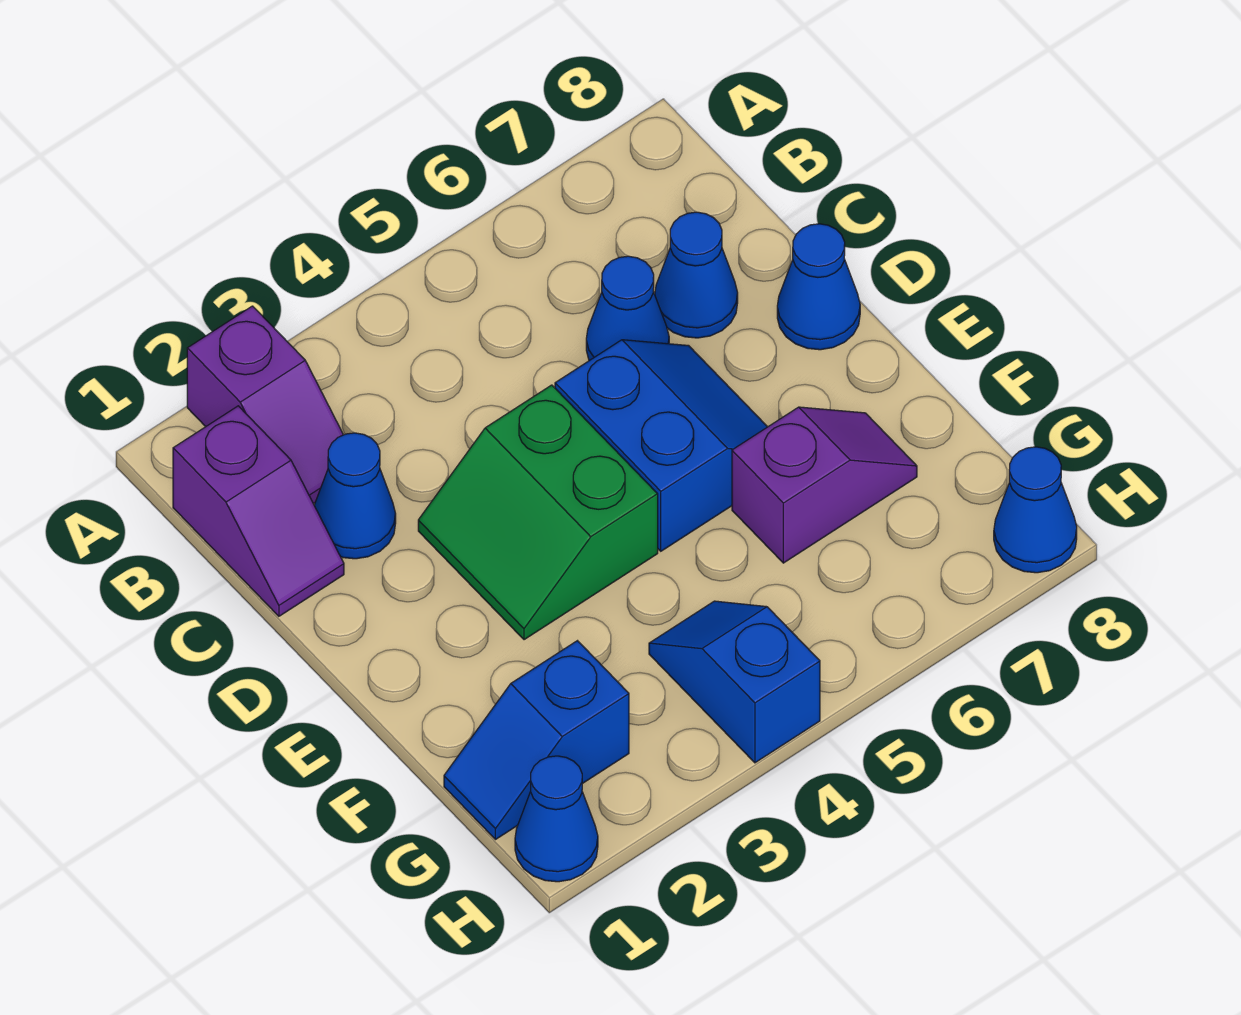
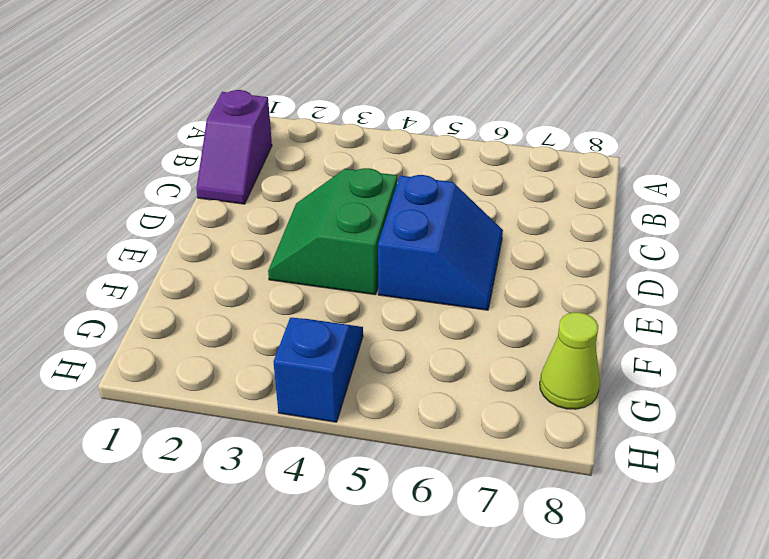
lime 1x1 cone [540,312,600,409] -> none
none -> purple 1x2 slope [187,306,343,504]
none -> blue 1x1 cone [314,433,396,559]
none -> blue 1x1 cone [586,256,669,361]

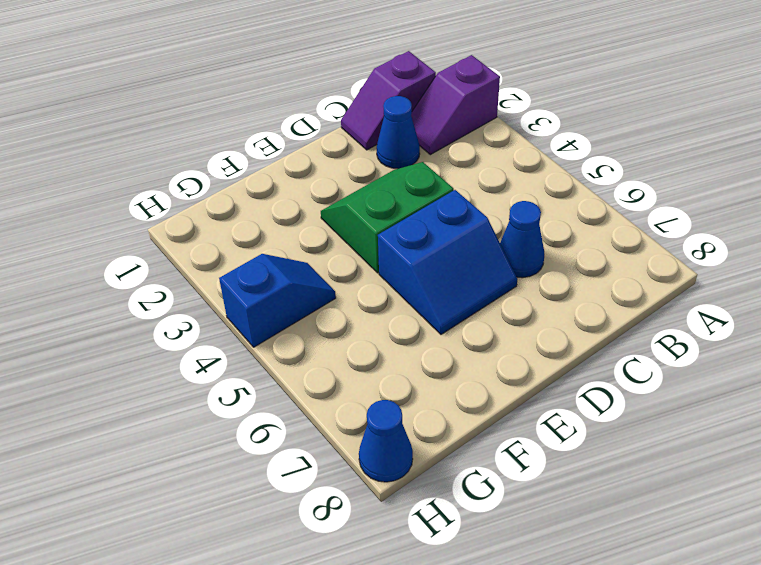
none -> blue 1x1 cone [655,212,738,338]
none -> blue 1x1 cone [777,224,860,350]
none -> purple 1x2 slope [732,407,917,563]

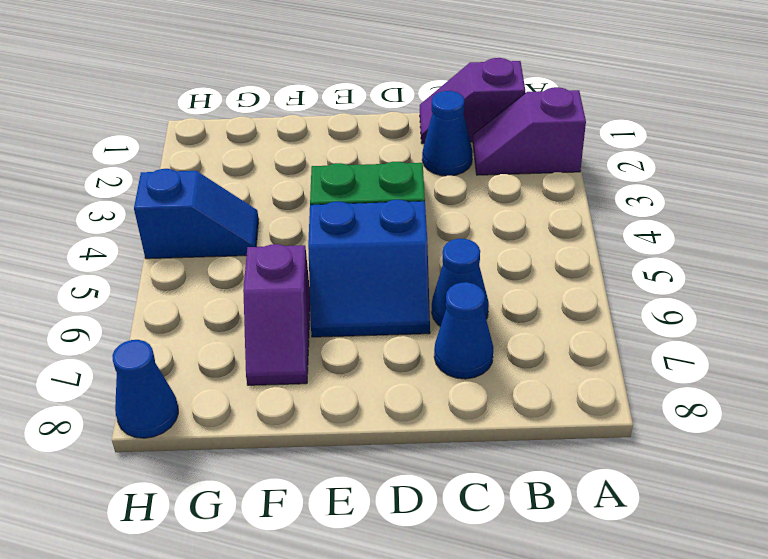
none -> blue 1x1 cone [777,224,860,350]
none -> blue 1x2 slope [444,641,629,840]
none -> blue 1x1 cone [515,756,598,882]

